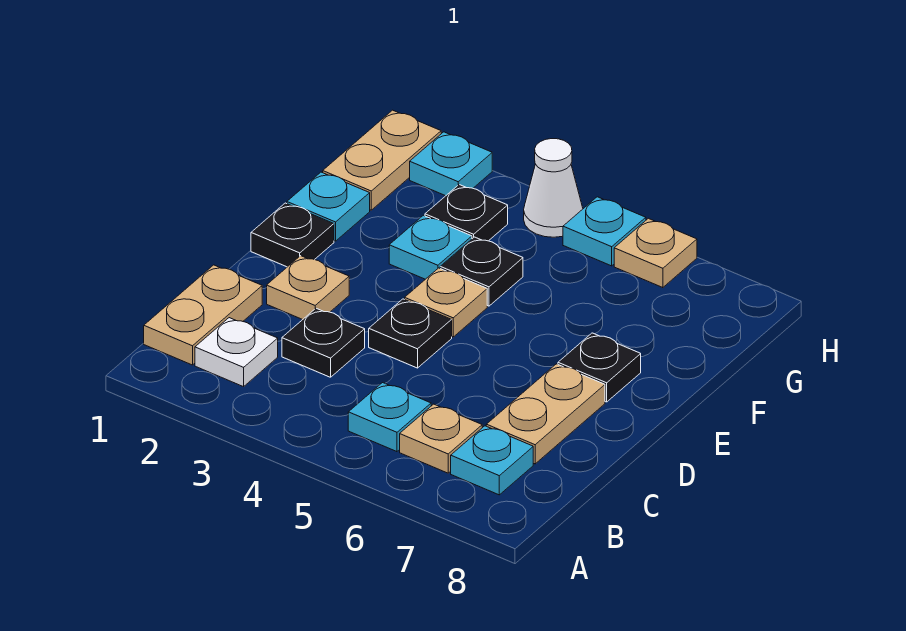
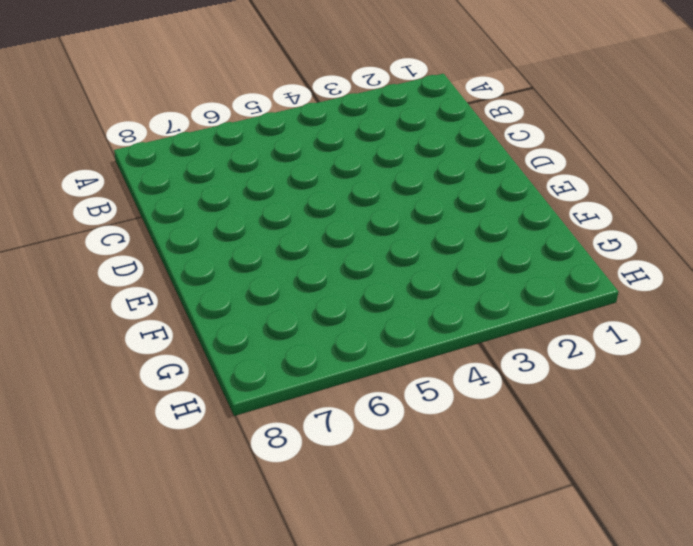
none -> tan 1x2 plate [144,265,262,365]
none -> white 1x1 plate [195,318,278,387]
none -> cyan 1x1 plate [348,383,431,452]

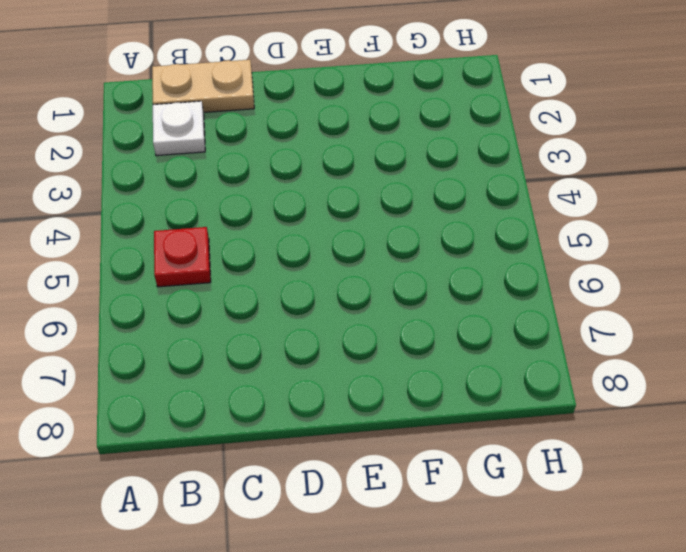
red 1x1 plate [154,227,211,287] -> cyan 1x1 plate [348,383,431,452]
none -> tan 1x1 plate [400,404,482,473]
none -> cyan 1x1 plate [451,426,533,495]
none -> black 1x1 plate [282,308,365,377]

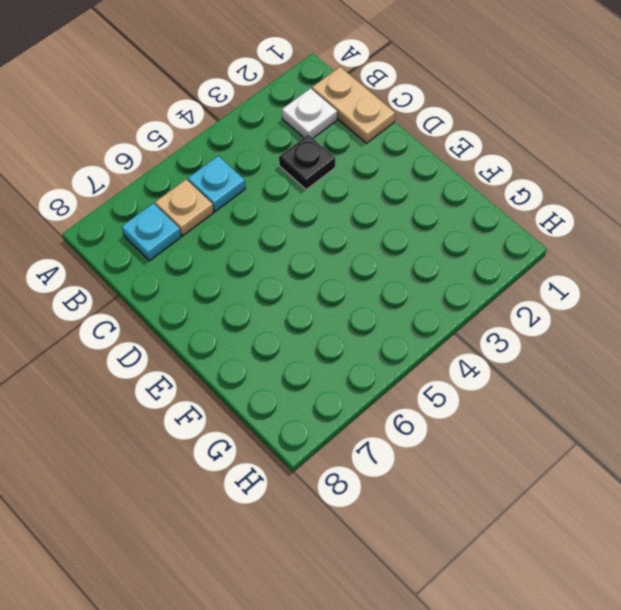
none -> tan 1x2 plate [486,364,605,464]
none -> tan 1x1 plate [267,256,349,320]
none -> black 1x1 plate [369,299,452,368]

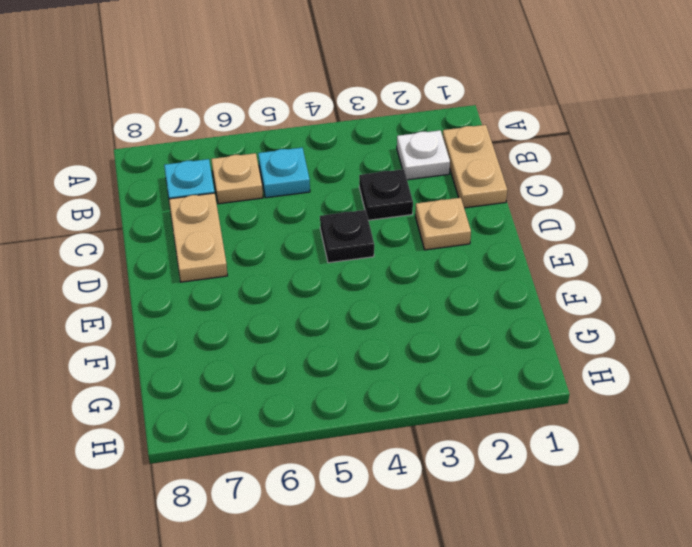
none -> black 1x1 plate [251,203,334,267]
none -> tan 1x1 plate [405,268,487,337]
none -> black 1x1 plate [558,333,641,402]

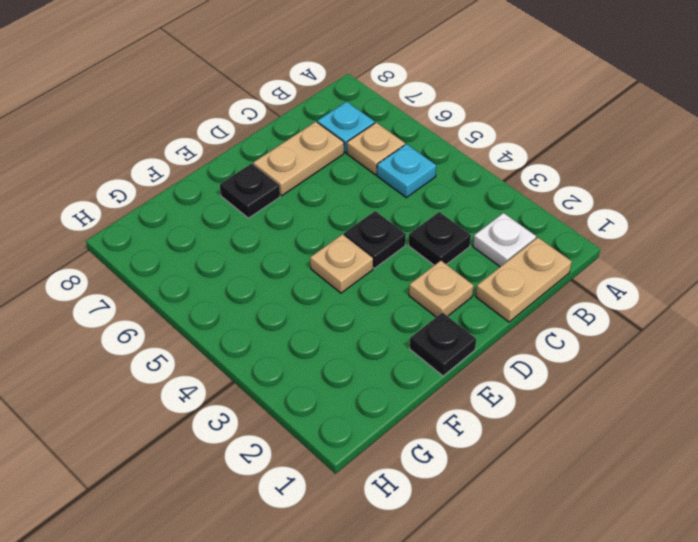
none -> cyan 1x1 plate [287,172,370,241]
none -> cyan 1x1 plate [389,215,472,279]
none -> black 1x1 plate [440,237,523,306]

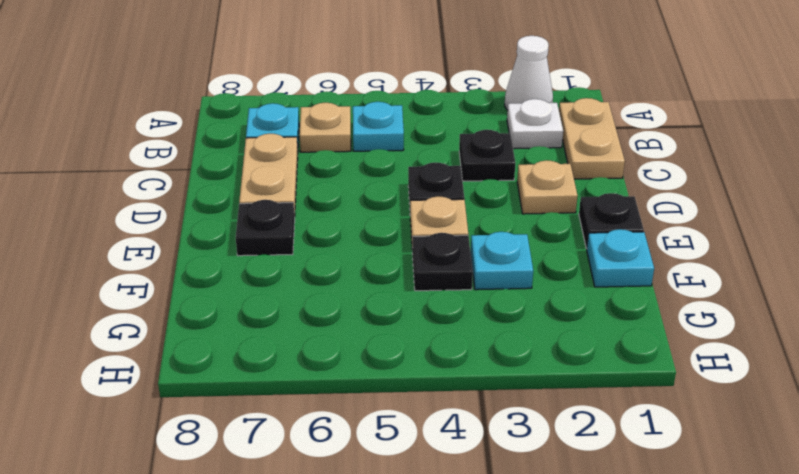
white 1x1 cone [505,36,553,110] -> white 1x1 cone moved to [524,139,583,237]
none -> tan 1x2 plate [323,110,441,210]
none -> black 1x1 plate [425,185,508,241]
none -> cyan 1x1 plate [410,132,492,196]

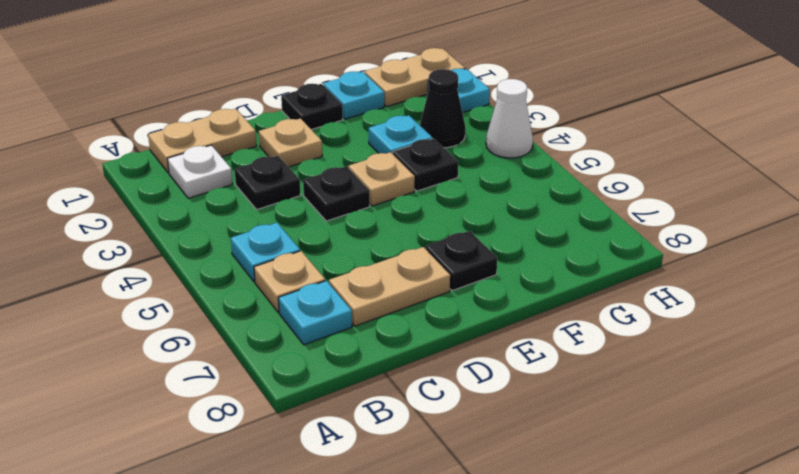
black 1x1 cone [420,69,466,148] -> black 1x1 plate [425,185,508,241]
none -> cyan 1x1 plate [563,197,646,266]
none -> tan 1x1 plate [614,218,697,288]

